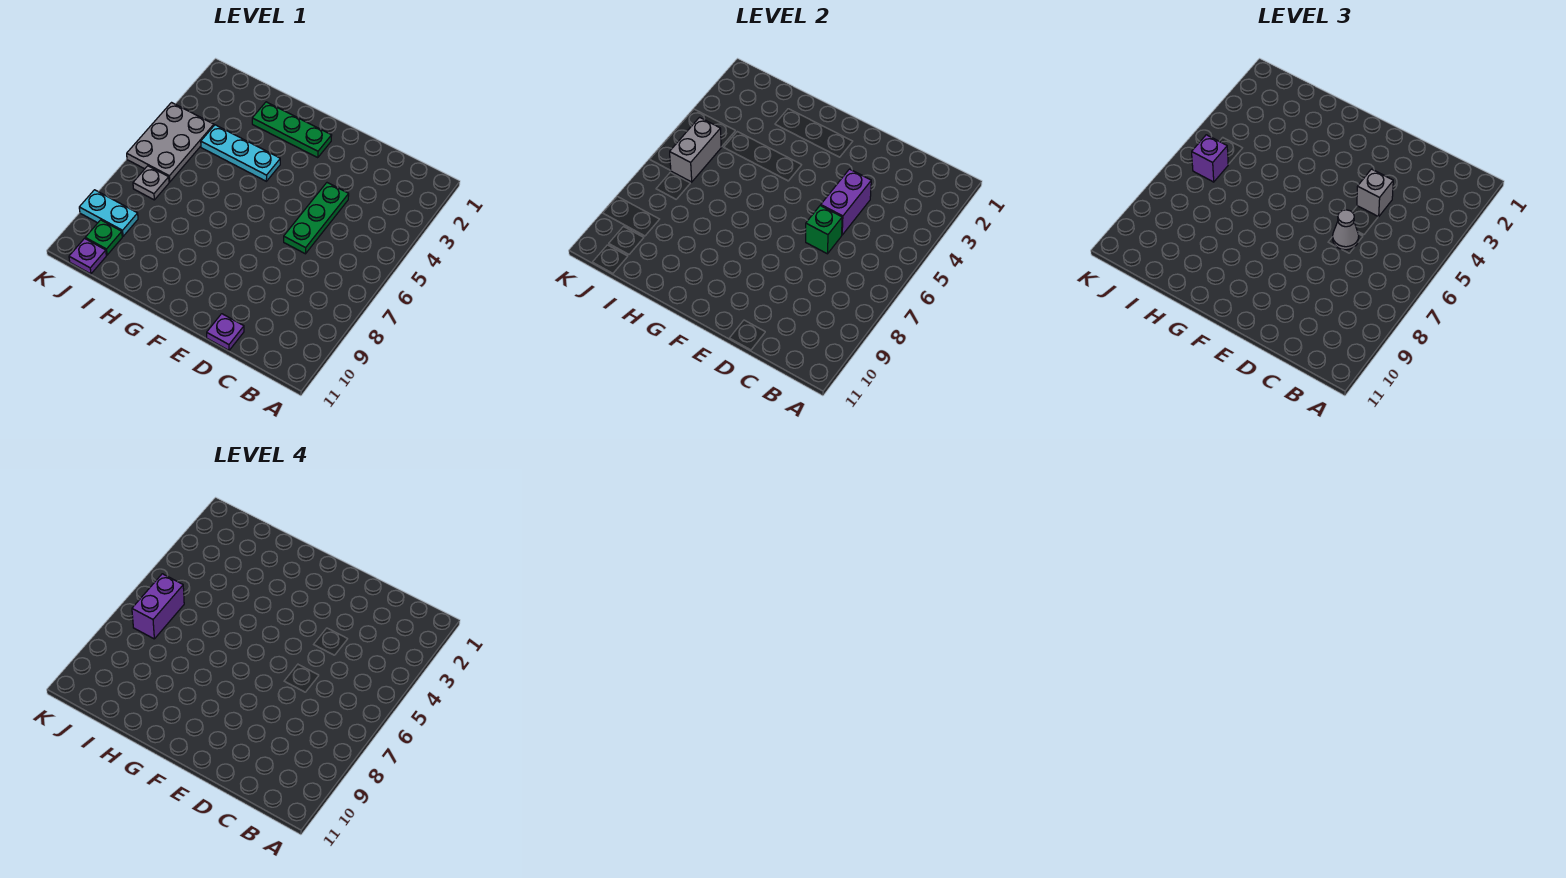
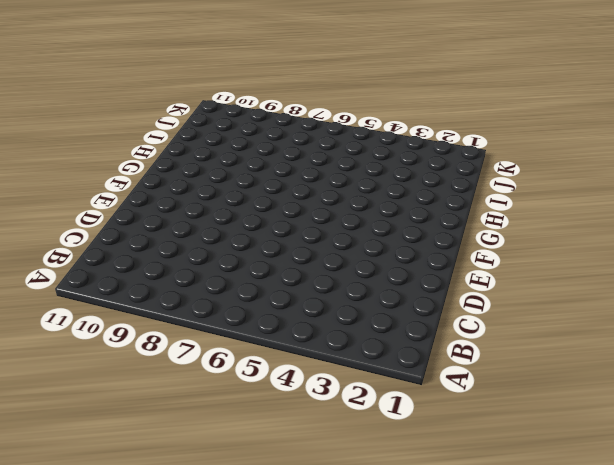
none -> green 1x3 plate [284,183,349,254]
none -> purple 1x1 plate [207,314,244,350]
none -> green 1x3 plate [252,102,332,158]

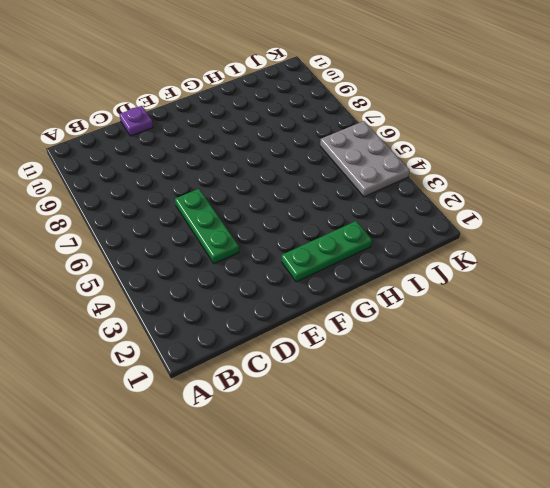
none -> cyan 1x3 plate [201,125,280,181]
none -> grey 1x1 plate [133,166,169,200]
none -> cyan 1x2 plate [79,190,138,236]

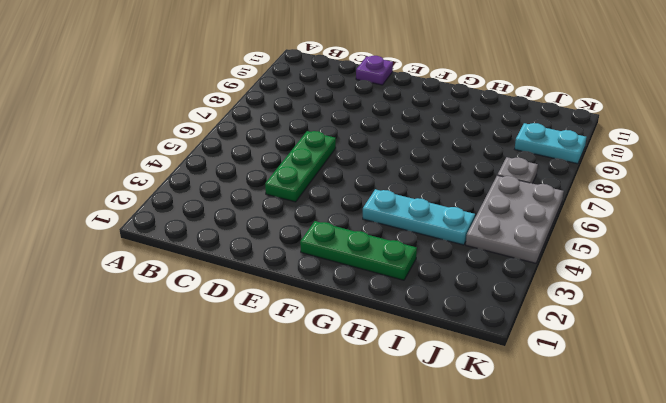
none -> green 1x1 plate [85,220,122,255]
none -> purple 1x1 plate [69,239,106,274]
none -> purple 1x2 brick [821,169,871,235]

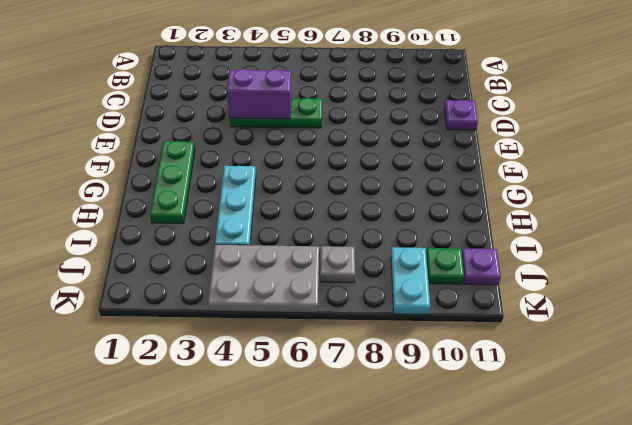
none -> green 1x1 brick [806,205,842,254]
none -> grey 1x2 brick [670,117,721,182]
none -> grey 1x1 brick [1357,169,1393,217]

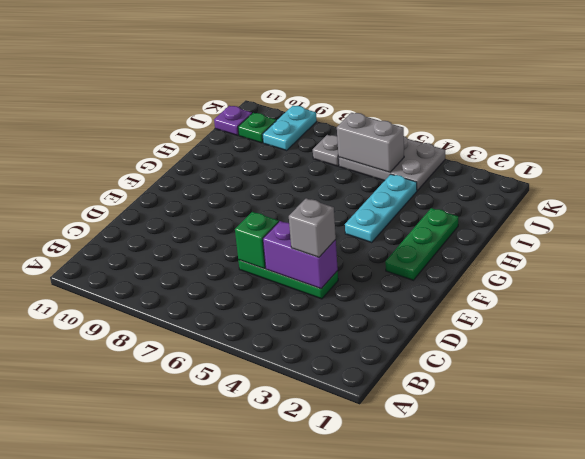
none -> purple 1x1 plate [207,314,244,350]
none -> grey 1x1 cone [1333,210,1359,250]
none -> purple 1x1 brick [1192,135,1228,182]

